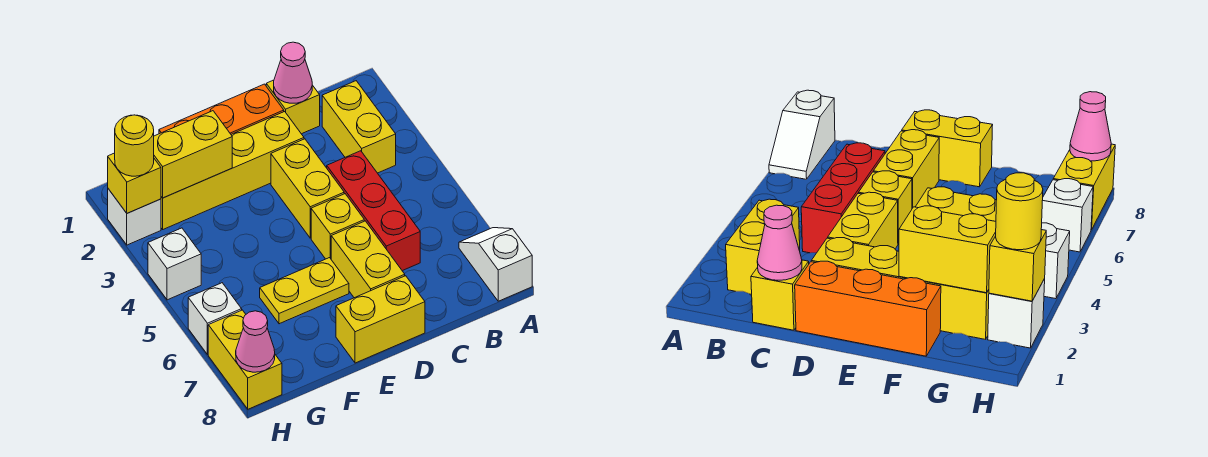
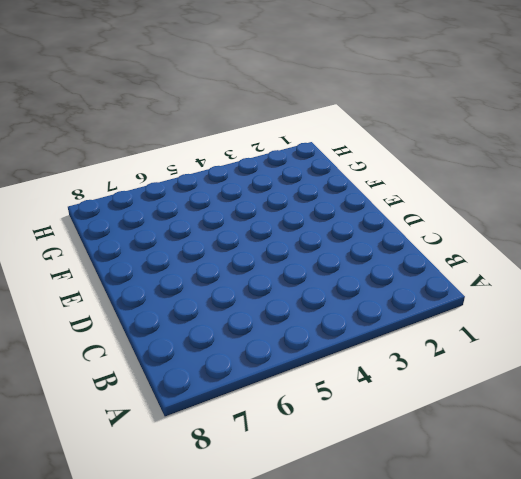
none -> white 1x2 slope [459,228,532,301]
none -> yellow 1x2 brick [322,81,396,173]
none -> yellow 1x1 brick [266,80,320,134]

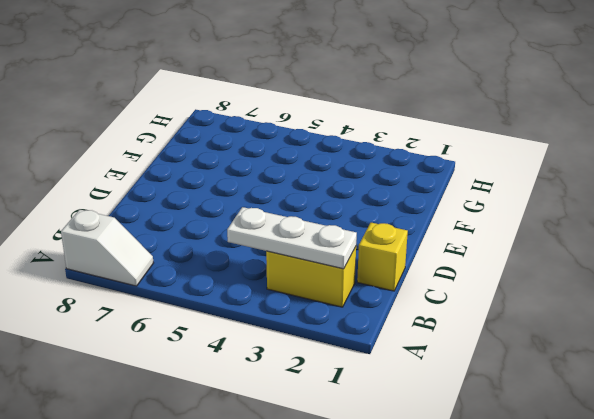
white 1x3 plate [227,207,357,269] -> none
none -> red 1x3 brick [327,151,420,271]
none -> orange 1x3 brick [159,84,284,134]
none -> yellow 1x4 brick [161,111,304,229]

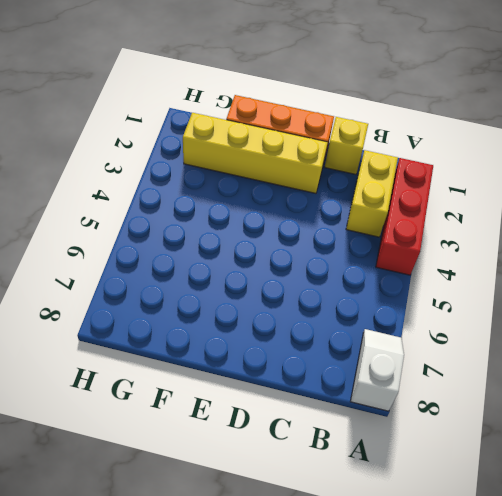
red 1x3 brick [376,158,433,275] -> red 1x3 brick moved to [327,151,420,271]
none -> yellow 1x2 brick [271,139,344,238]
none -> yellow 1x1 brick [311,194,364,259]
none -> yellow 1x2 brick [331,221,405,298]

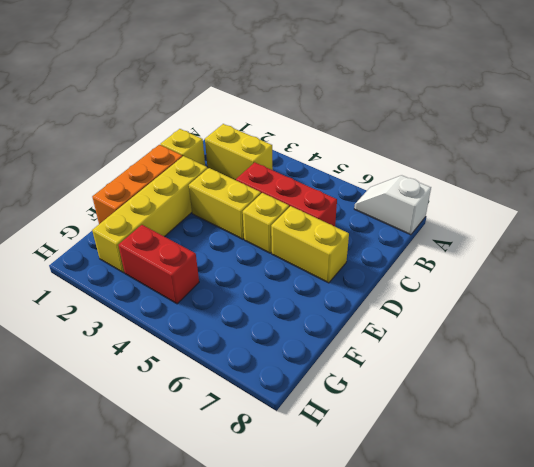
red 1x2 brick [118,225,199,304] -> none
none -> yellow 1x2 brick [336,276,425,363]
none -> yellow 1x2 plate [260,258,349,324]
none -> white 1x1 brick [108,189,161,245]

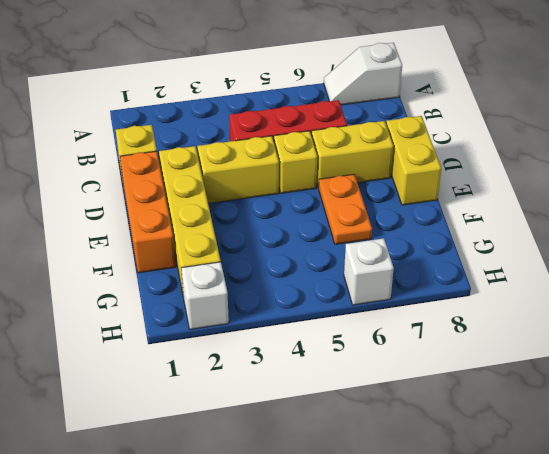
orange 1x2 plate [319,174,372,244] -> yellow 1x2 plate [260,258,349,324]
none -> yellow 1x2 brick [322,81,396,173]
none -> white 1x1 brick [148,228,201,300]
none -> yellow 1x2 brick [208,310,282,409]

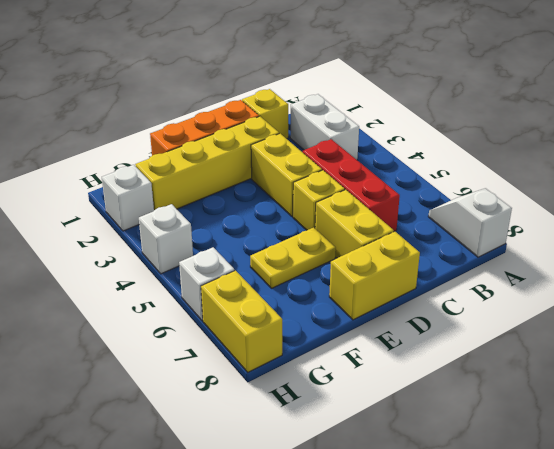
white 1x2 brick [290,94,359,160] -> yellow 1x2 brick [322,81,396,173]
none -> pink 1x1 cone [274,42,312,103]
none -> yellow 1x2 brick [154,111,232,198]
none -> yellow 1x1 brick [108,153,161,213]

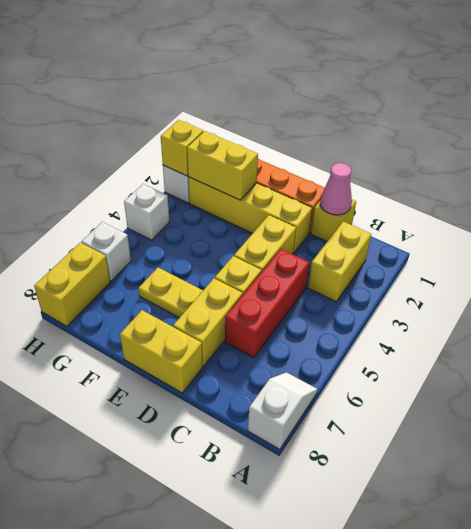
none -> pink 1x1 cone [236,311,275,372]
none -> yellow 1x1 round brick [115,115,154,176]

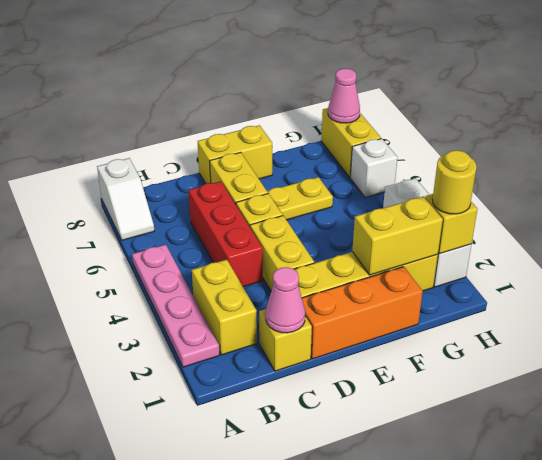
pink 1x4 plate [132,245,219,367] -> none

